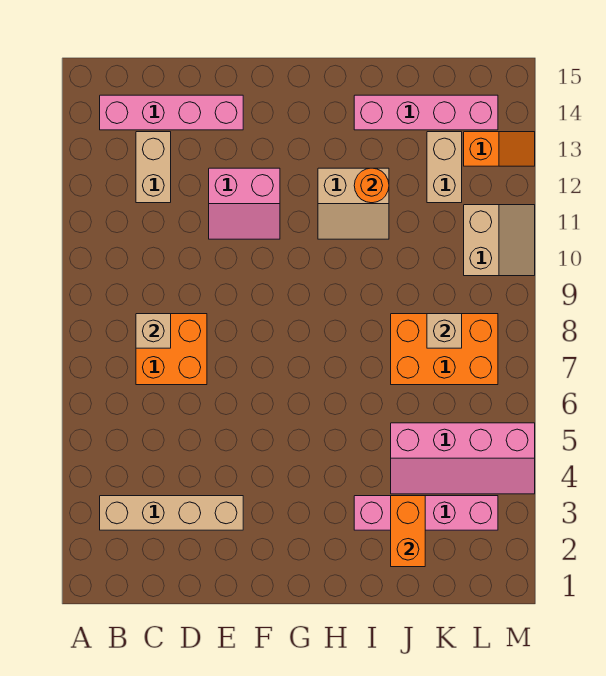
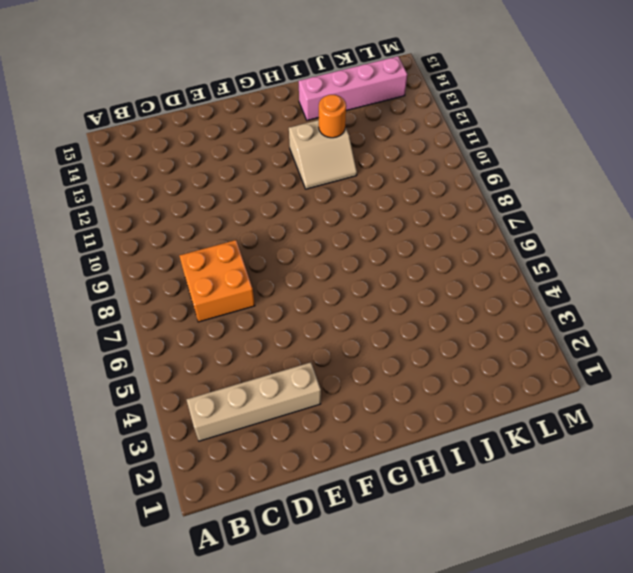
none -> pink 1x4 brick [100,95,243,130]
none -> tan 1x2 brick [136,132,171,203]
none -> pink 2x2 slope [209,168,280,239]

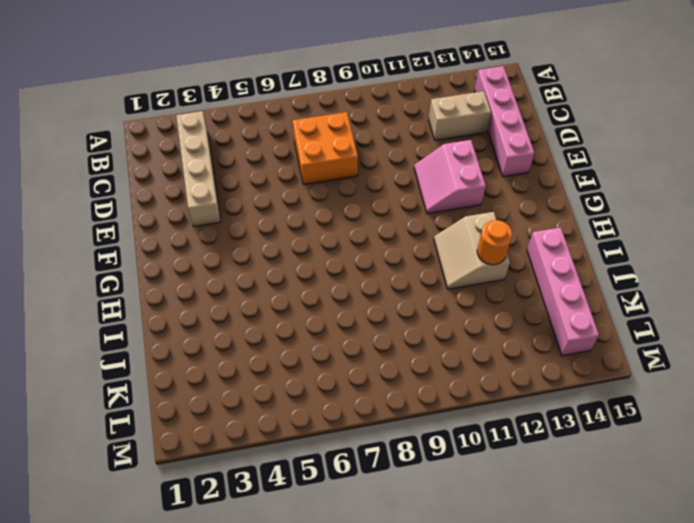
none -> pink 1x4 brick [354,496,498,530]
none -> pink 2x4 slope [391,423,535,494]
none -> orange 2x3 brick [391,314,498,385]

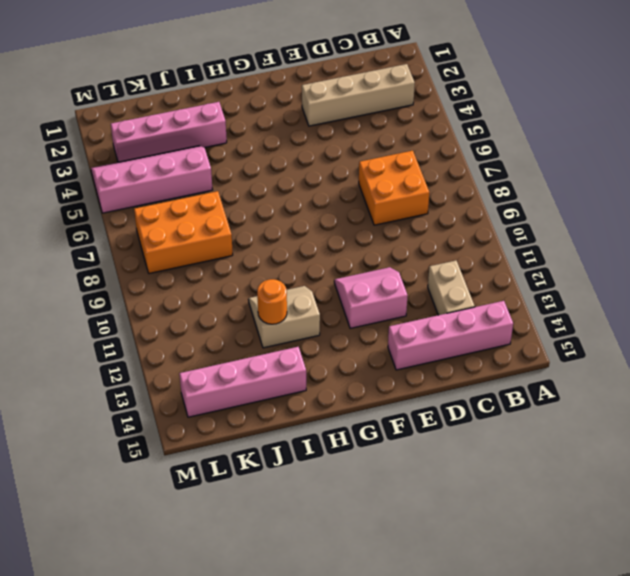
none -> tan 1x2 brick [427,132,462,203]
none -> tan 2x2 slope [464,205,535,276]
none -> orange 1x2 slope [464,132,535,166]

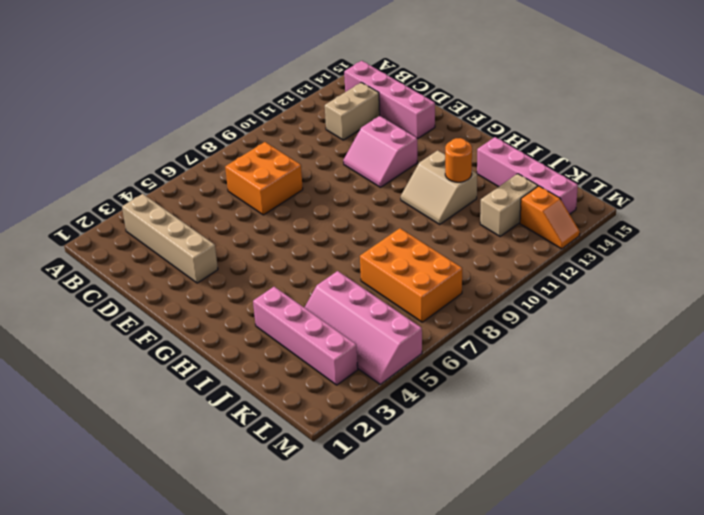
none -> tan 2x2 slope [464,205,535,276]
none -> tan 1x1 brick [136,314,171,348]
none -> orange 1x2 brick [391,496,425,567]

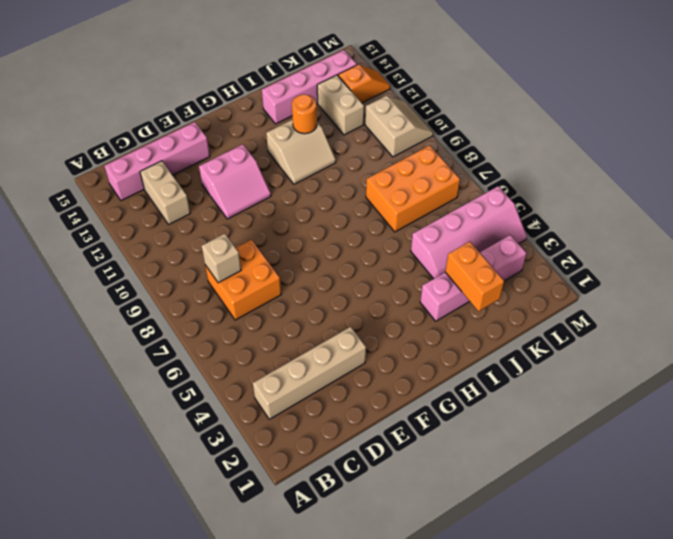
none -> tan 1x1 brick [427,314,462,348]

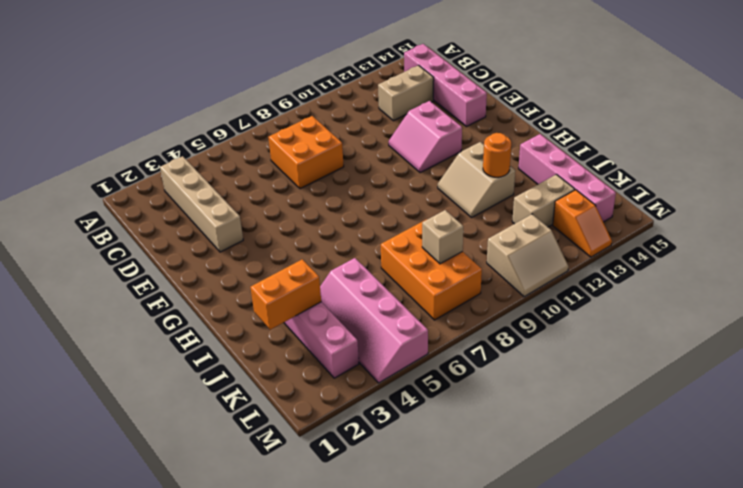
none -> tan 1x1 brick [136,314,171,348]

